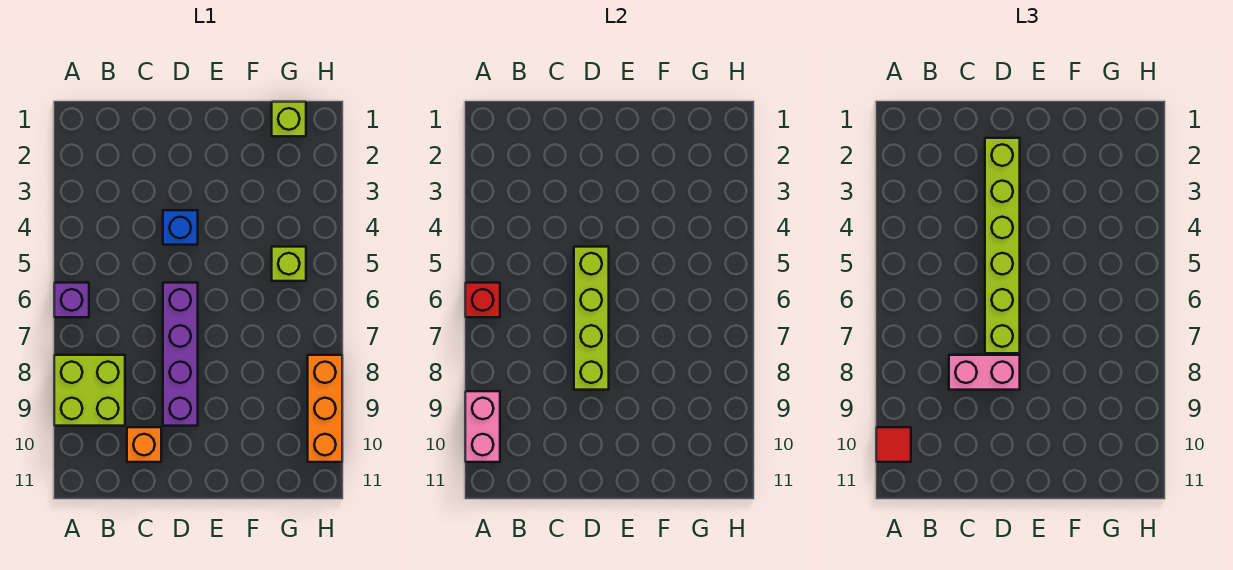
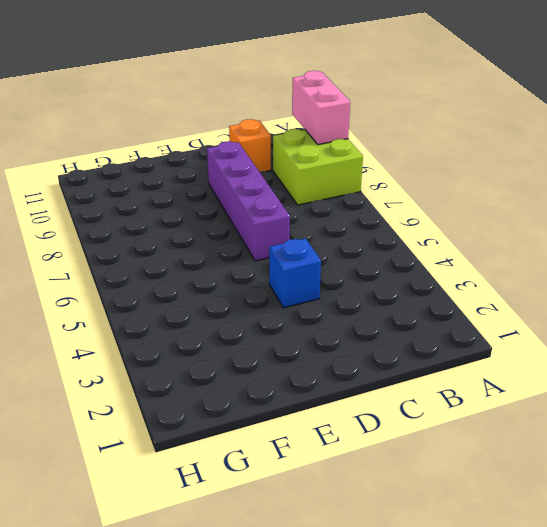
none -> purple 1x1 brick [54,283,89,317]
none -> lime 1x1 brick [272,102,306,136]
none -> lime 1x1 brick [272,247,306,281]

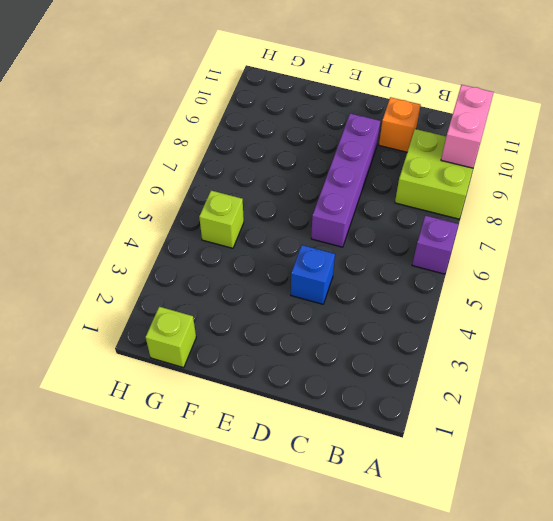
none -> orange 1x3 brick [308,355,342,462]
none -> red 1x1 brick [465,283,500,317]
none -> lime 1x4 brick [574,247,609,390]

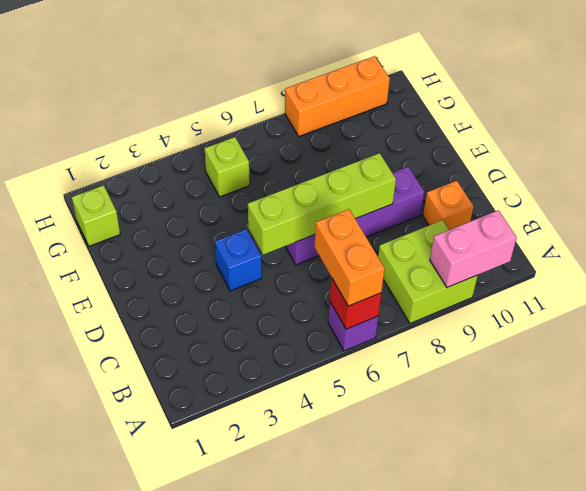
orange 1x2 brick [315,209,385,306] -> none
none -> red 1x1 tile [876,427,911,462]
none -> pink 1x2 brick [949,355,1020,390]
none -> lime 1x6 brick [985,138,1020,353]

